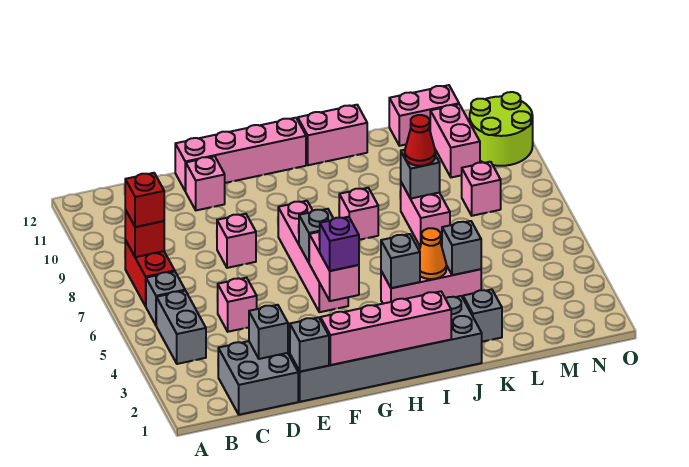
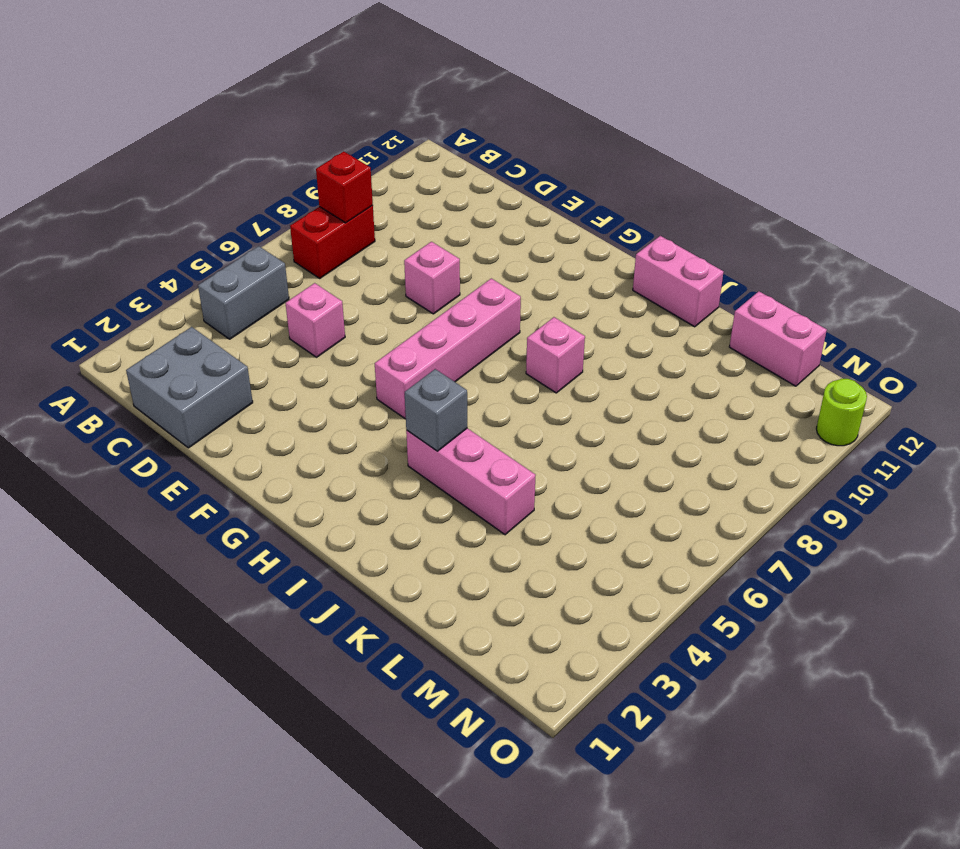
lime 1x1 round brick [816,379,867,446] -> lime 2x2 round brick [470,92,533,166]
none -> grey 1x1 brick [146,272,185,325]
none -> grey 2x6 brick [288,296,482,402]
none -> pink 1x1 brick [186,156,225,210]
none -> pink 1x4 brick [175,118,306,191]

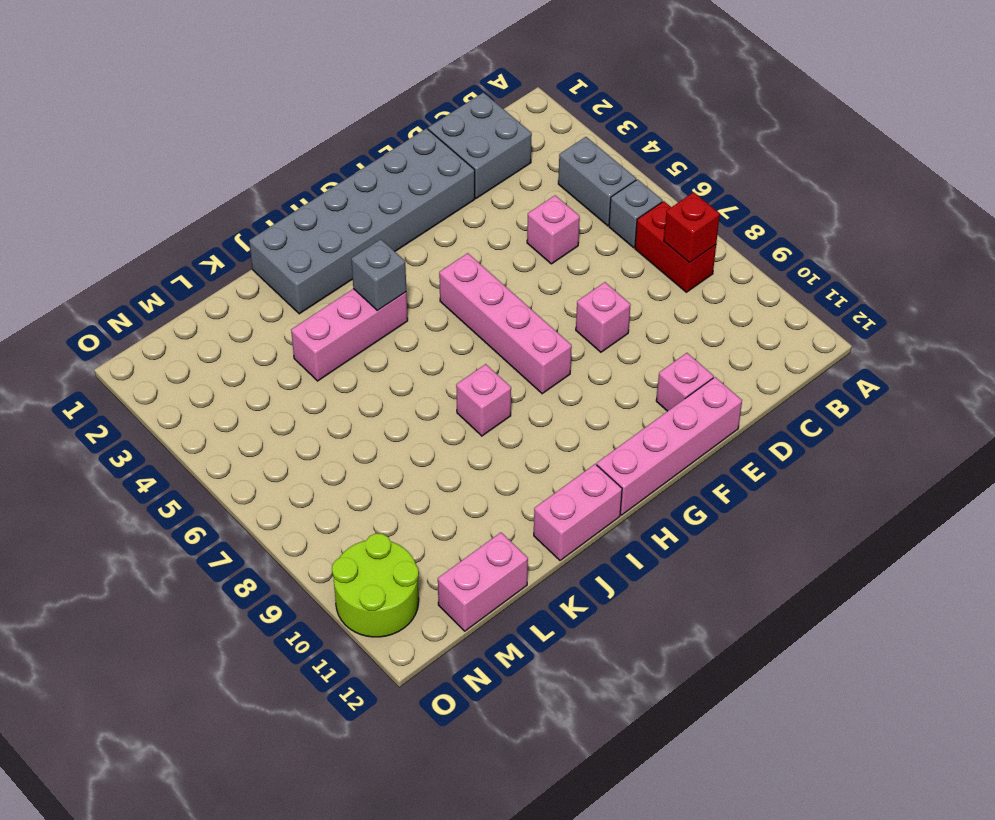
none -> grey 1x1 brick [463,289,502,342]
none -> pink 1x2 brick [401,183,450,246]
none -> pink 1x1 brick [461,162,501,216]
none -> pink 1x2 brick [430,104,480,177]

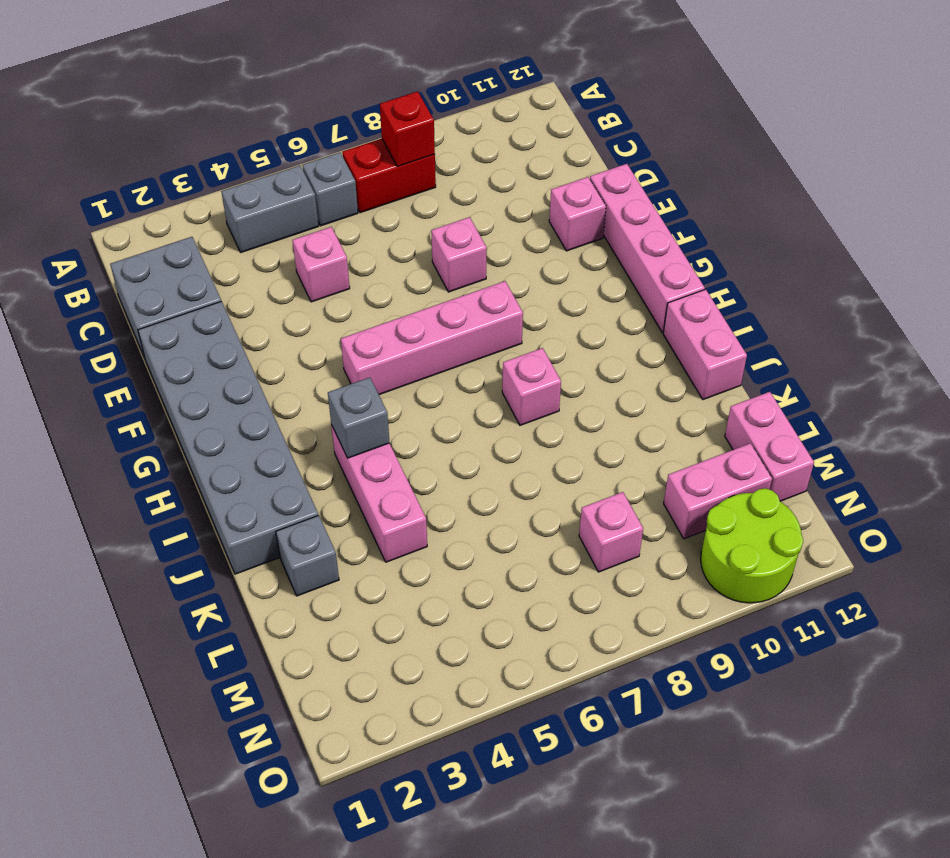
none -> pink 1x2 brick [401,183,450,246]
none -> grey 1x1 brick [249,305,288,359]
none -> grey 1x1 brick [290,317,329,372]
none -> pink 1x4 brick [320,291,451,365]

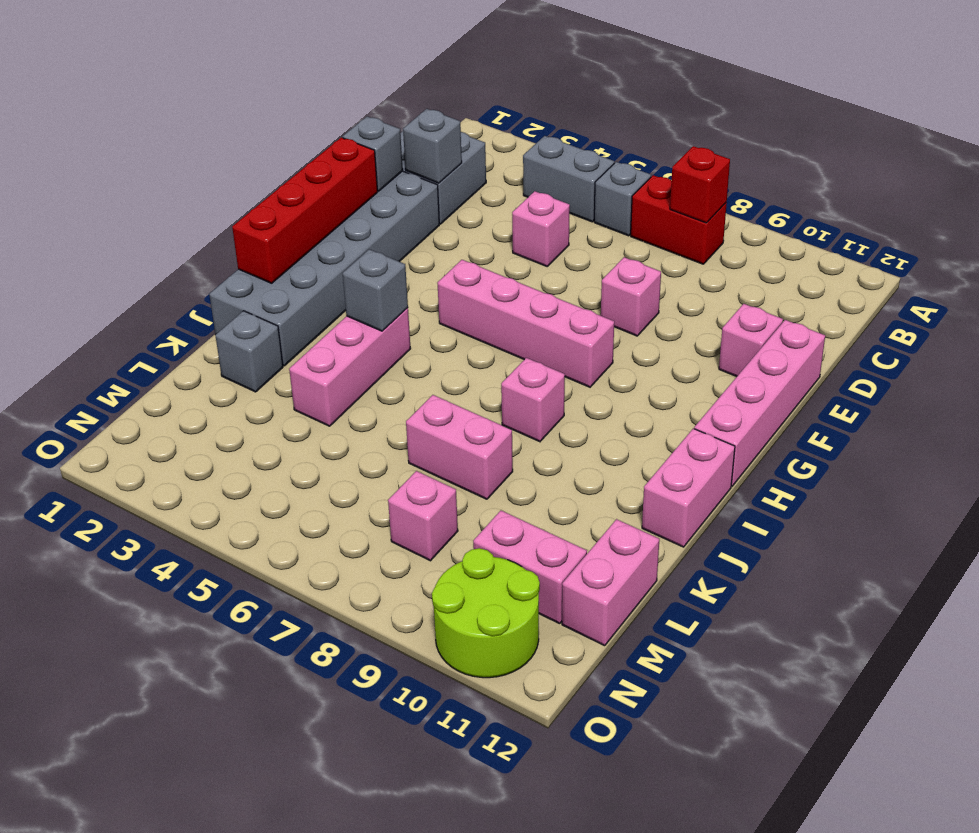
red 1x4 brick [232,137,378,283] -> pink 1x4 brick [320,291,451,365]
none -> pink 1x2 brick [309,232,359,301]
none -> grey 1x1 brick [299,209,333,263]
none -> orange 1x1 cone [419,228,446,279]
none -> grey 1x1 brick [442,221,481,275]

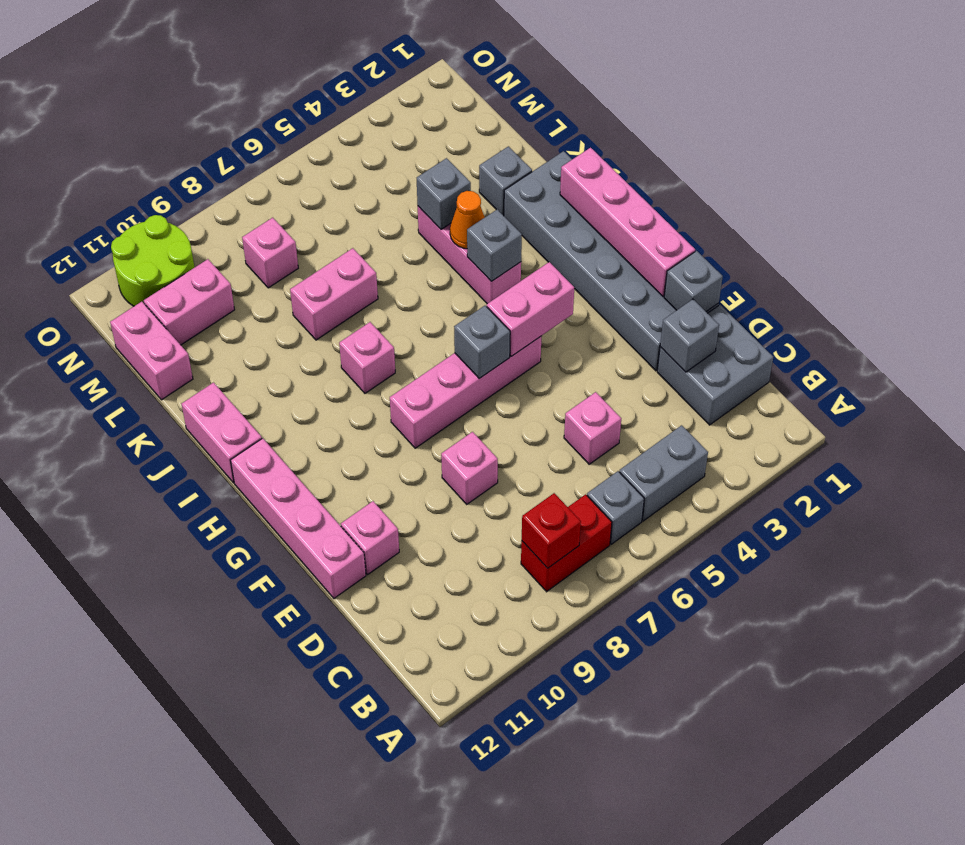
none -> grey 1x1 brick [401,150,440,199]
none -> red 1x1 brick [125,173,164,227]
none -> purple 1x1 brick [319,217,359,271]
none -> red 1x1 cone [405,115,435,166]

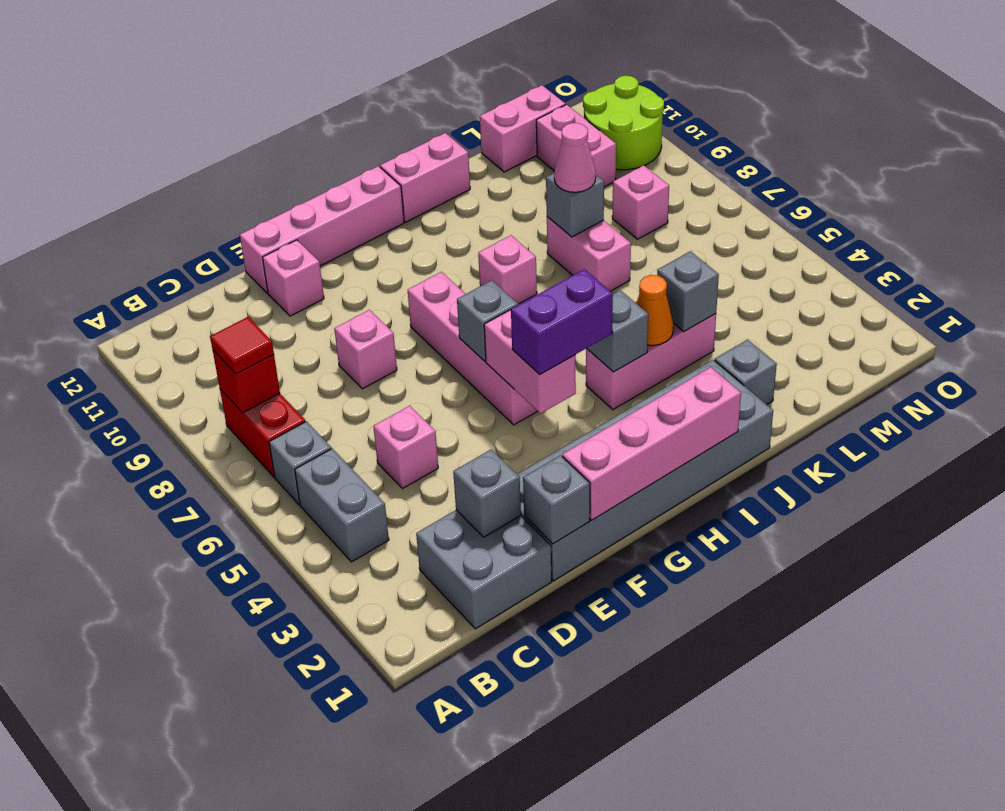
red 1x1 tile [210,317,274,374] -> red 1x1 brick [125,173,164,227]
purple 1x2 brick [511,269,613,375] -> purple 1x1 brick [319,217,359,271]
pink 1x1 cone [554,123,596,192] -> red 1x1 cone [405,115,435,166]

